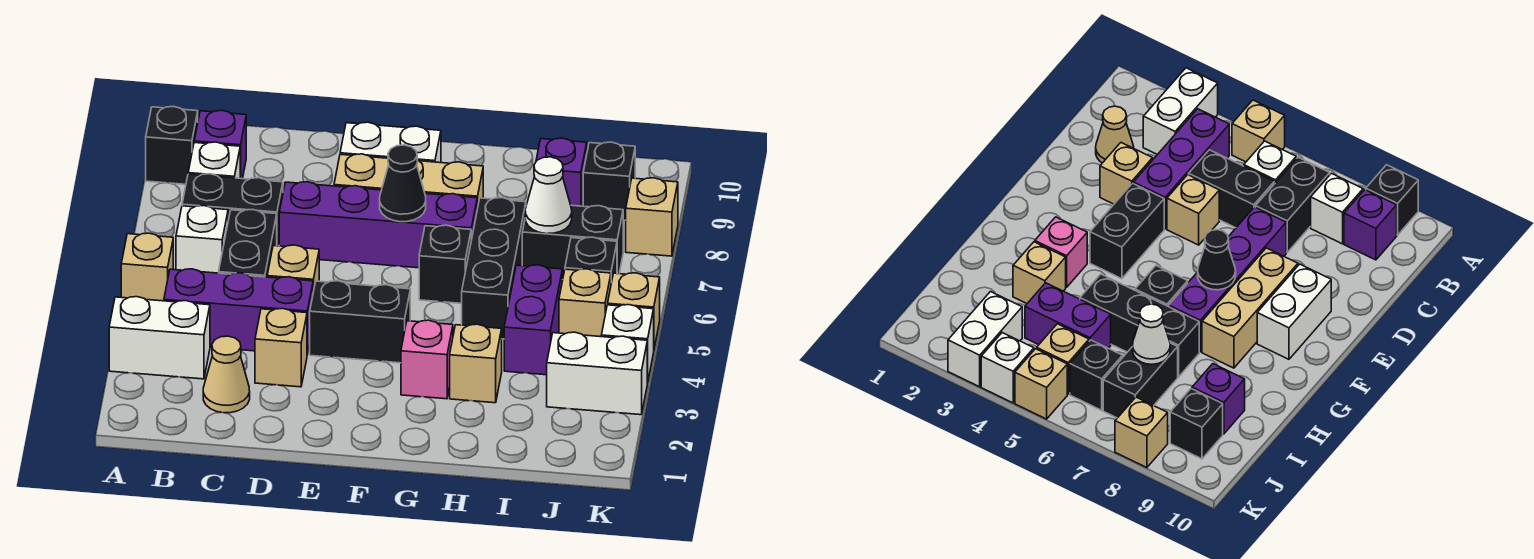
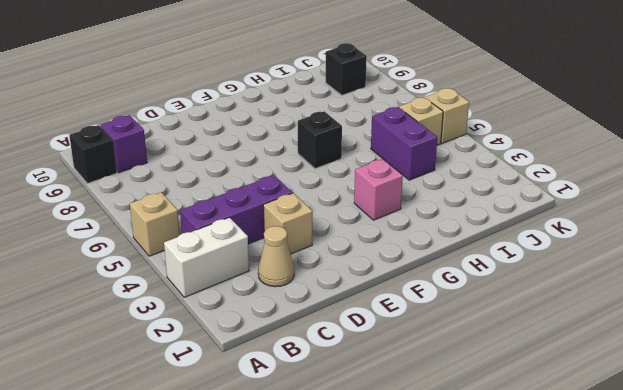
none -> white 1x1 brick [176,206,228,273]
none -> black 1x2 brick [182,174,283,246]
none -> white 1x1 brick [188,142,240,178]
none -> black 1x2 brick [219,209,277,277]

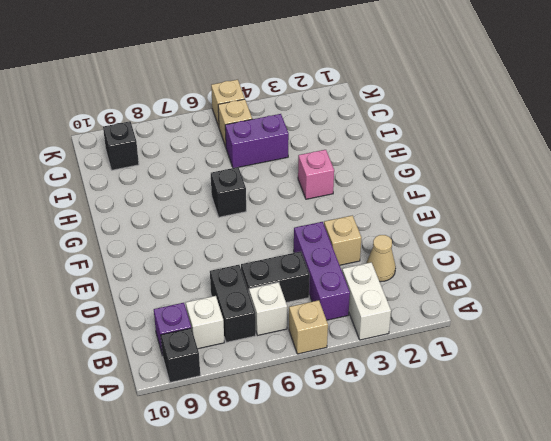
none -> tan 1x1 brick [267,245,319,292]
none -> purple 1x4 brick [279,182,477,268]
none -> black 1x2 brick [310,281,410,363]
none -> tan 1x3 brick [334,154,483,209]

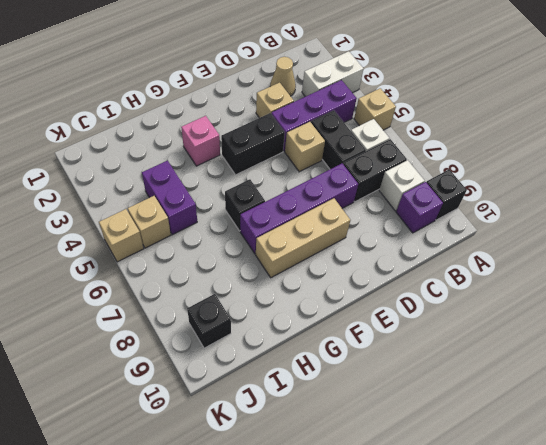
none -> white 1x2 brick [340,122,441,163]
none -> tan 1x1 brick [450,324,502,403]
none -> black 1x3 brick [462,198,526,339]
none -> black 1x2 brick [522,205,623,279]

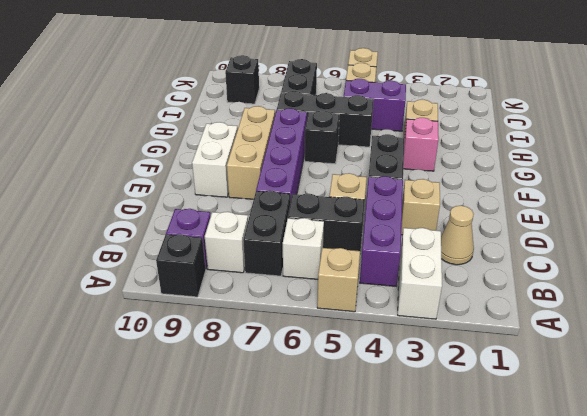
none -> purple 1x1 brick [536,138,587,206]
none -> white 1x2 brick [547,332,647,415]
none -> black 1x1 brick [565,237,617,283]
none -> white 1x1 brick [601,305,654,383]

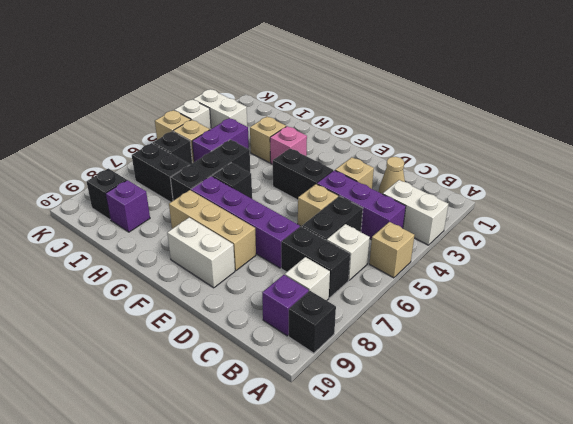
none -> tan 1x1 brick [626,178,678,256]
none -> black 1x1 cone [380,145,426,222]
none -> white 1x1 cone [525,157,572,234]

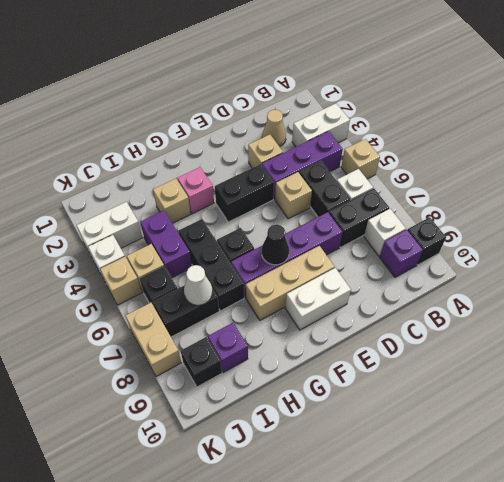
tan 1x2 brick [126,303,181,377] -> tan 1x1 brick [626,178,678,256]

